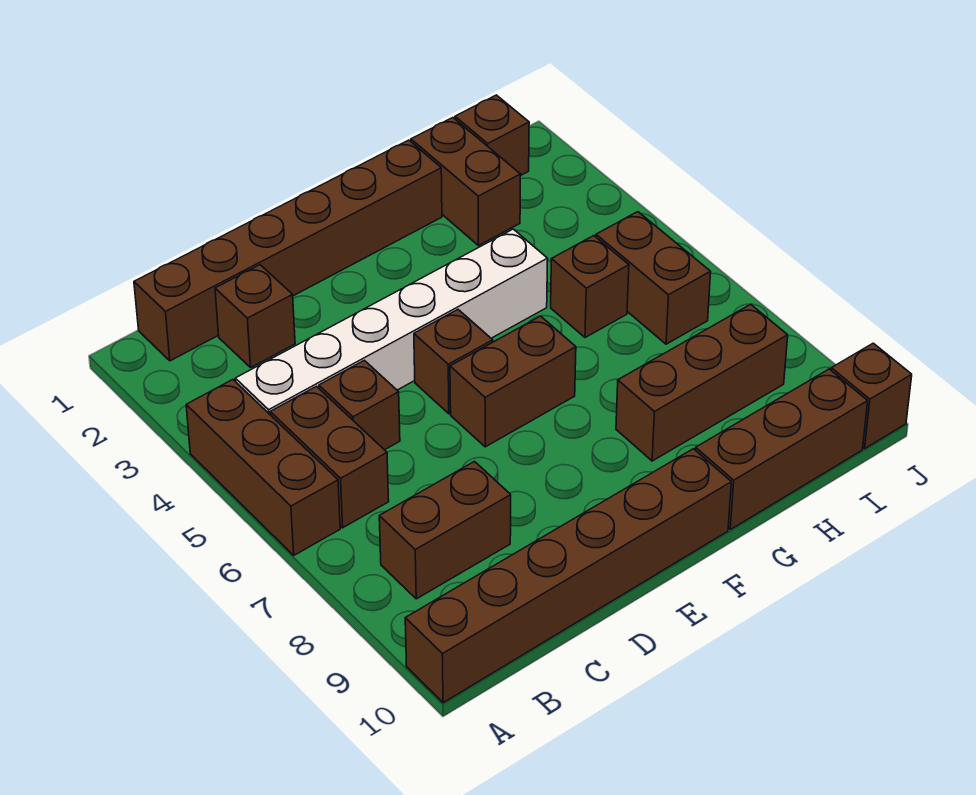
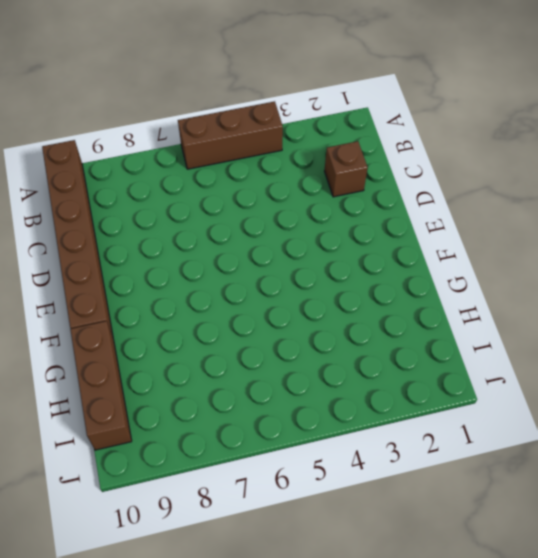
none -> brown 1x6 brick [134,140,442,361]
none -> white 1x6 brick [235,229,548,414]
none -> brown 1x2 brick [270,387,389,528]

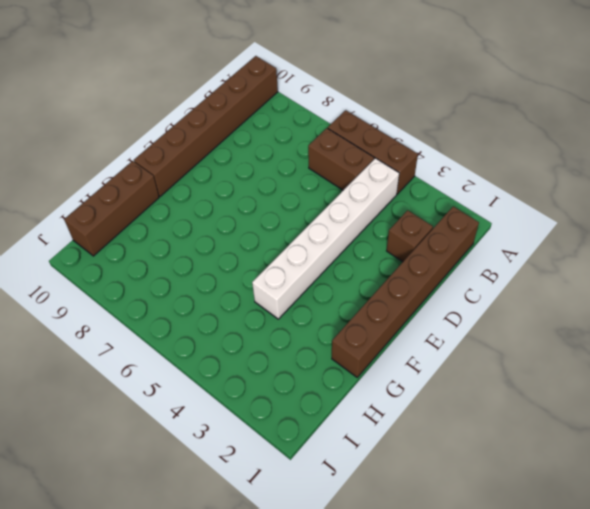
none -> brown 1x2 brick [379,462,511,599]
none -> brown 1x1 brick [319,360,400,450]
none -> brown 1x1 brick [414,310,493,414]

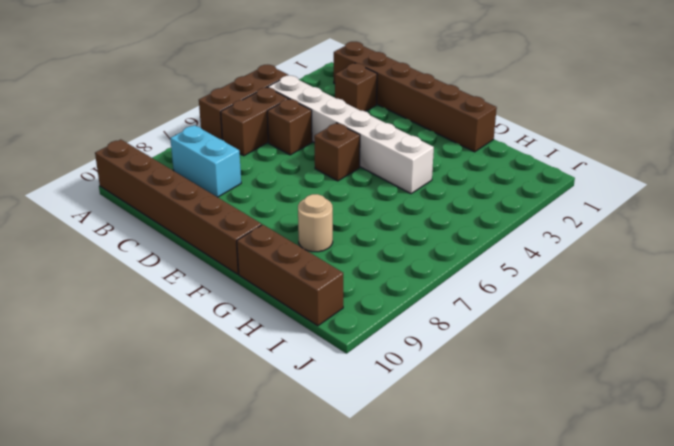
cyan 1x2 brick [170,125,241,197] -> brown 1x2 brick [379,462,511,599]
tan 1x1 round brick [298,194,333,252] -> brown 1x3 brick [616,304,788,461]
none -> brown 1x2 brick [450,316,576,447]
none -> brown 1x2 brick [411,118,521,246]
none -> brown 1x1 brick [551,236,629,338]

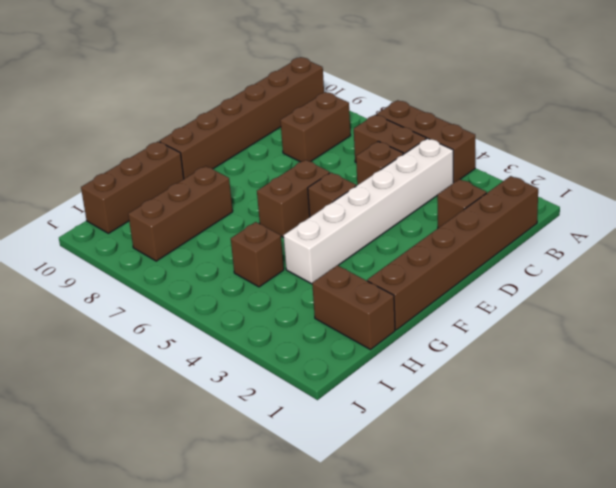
none -> brown 1x1 brick [455,95,529,176]
none -> brown 1x2 brick [596,212,711,344]
none -> brown 1x1 brick [831,343,912,449]

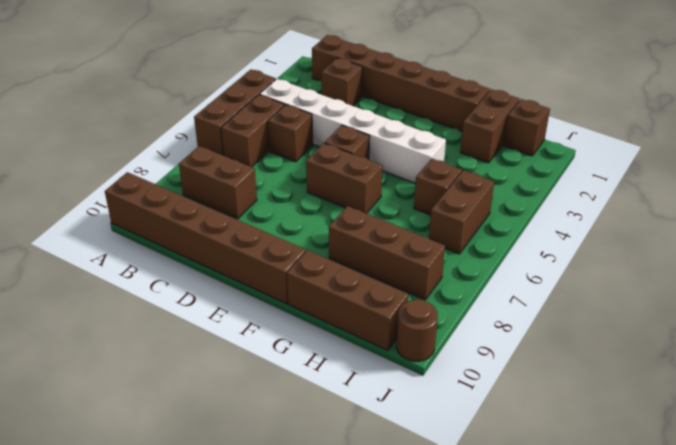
brown 1x1 round brick [397,299,438,361] -> brown 1x1 brick [831,343,912,449]

